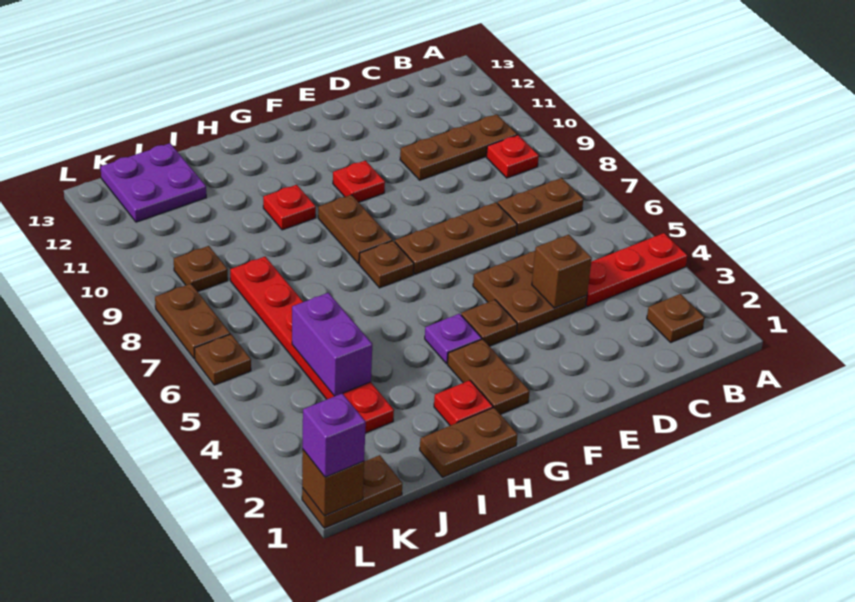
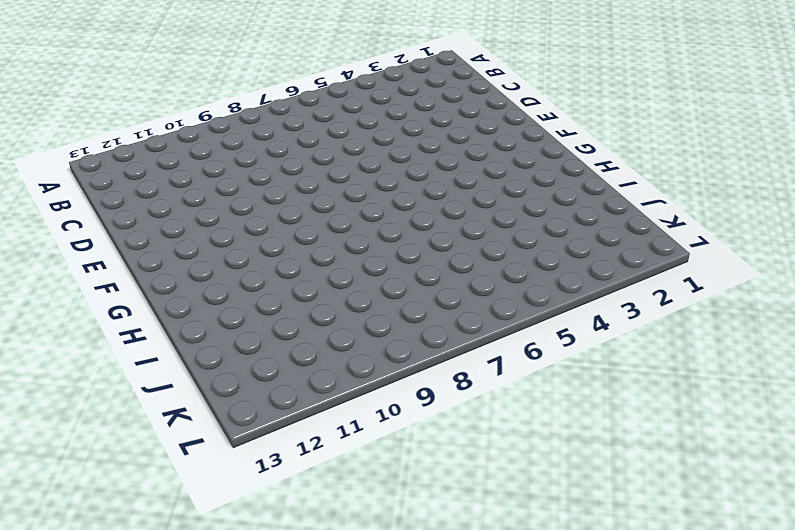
none -> red 1x3 plate [586,233,687,307]
none -> brown 1x1 plate [647,294,705,342]
none -> brown 1x2 plate [498,178,583,235]

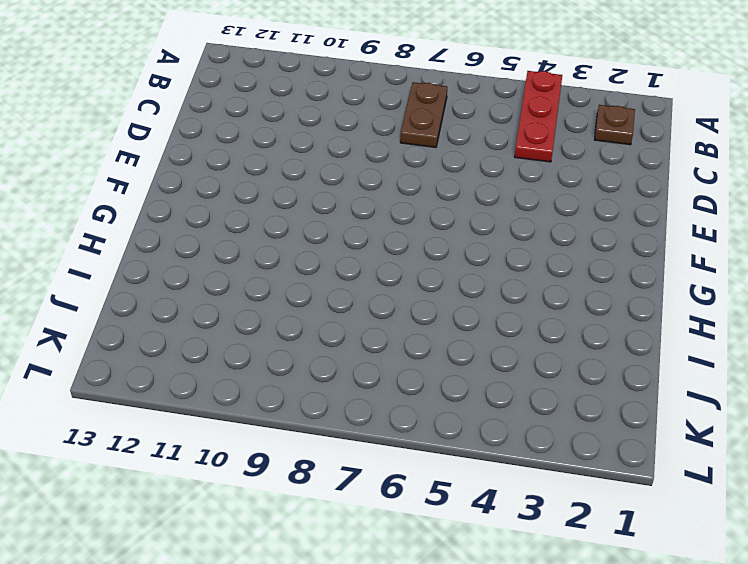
none -> red 1x1 plate [486,135,539,178]
none -> brown 1x3 plate [400,114,517,180]
none -> brown 2x2 plate [473,251,587,335]

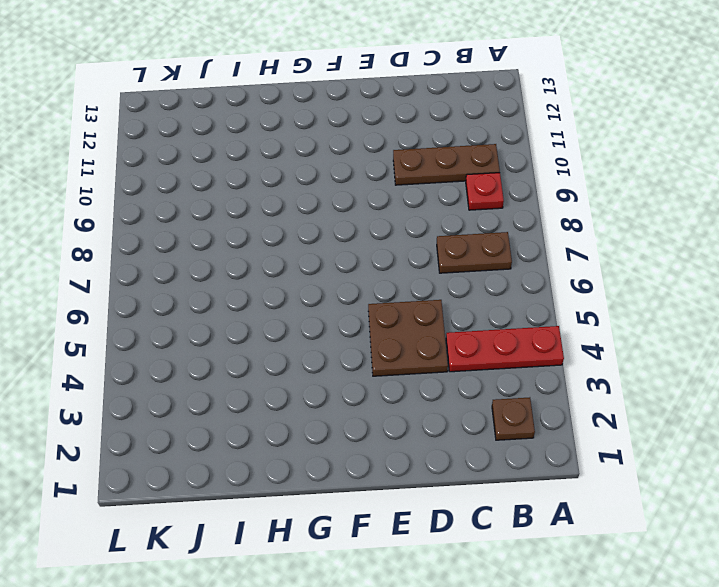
none -> brown 1x3 plate [395,202,517,274]
none -> brown 1x1 plate [461,300,517,346]
none -> red 1x1 plate [333,160,385,202]

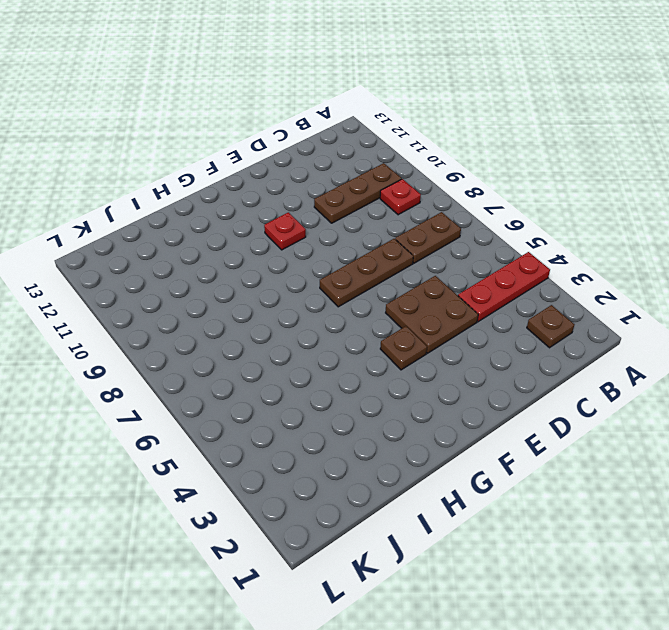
none -> brown 1x2 plate [447,339,530,414]
none -> purple 1x1 plate [425,314,482,364]
none -> brown 1x1 plate [359,241,414,288]

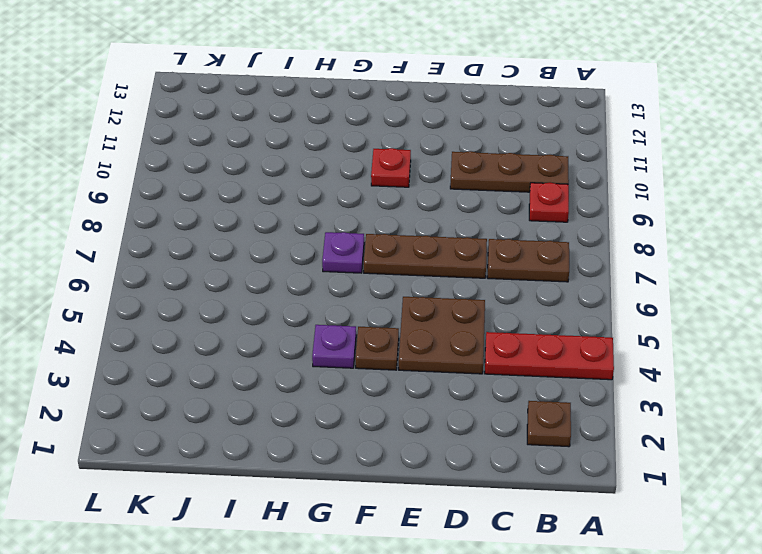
purple 1x1 plate [322,232,364,273] -> brown 1x1 plate [359,241,414,288]
none -> brown 1x2 plate [447,339,530,414]
none -> brown 1x2 plate [318,195,392,264]
none -> brown 1x2 plate [420,408,517,477]

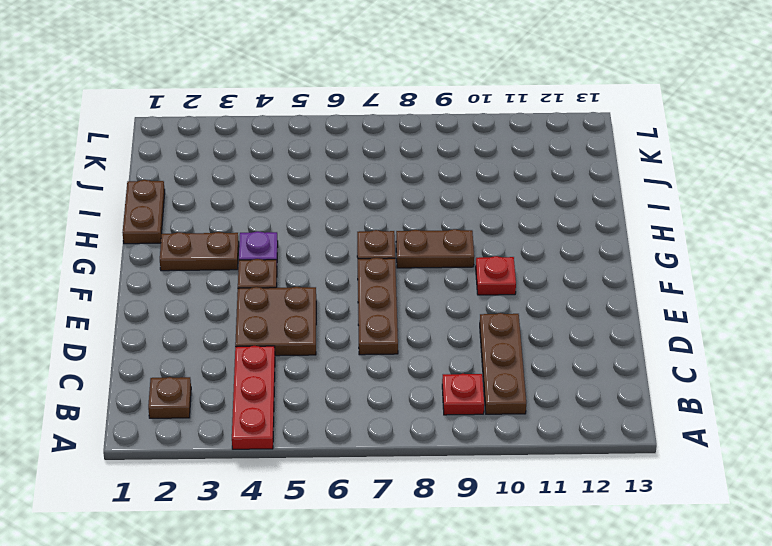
none -> brown 1x2 plate [498,178,583,235]
none -> red 1x1 plate [434,380,493,426]
none -> red 1x1 plate [263,185,316,230]

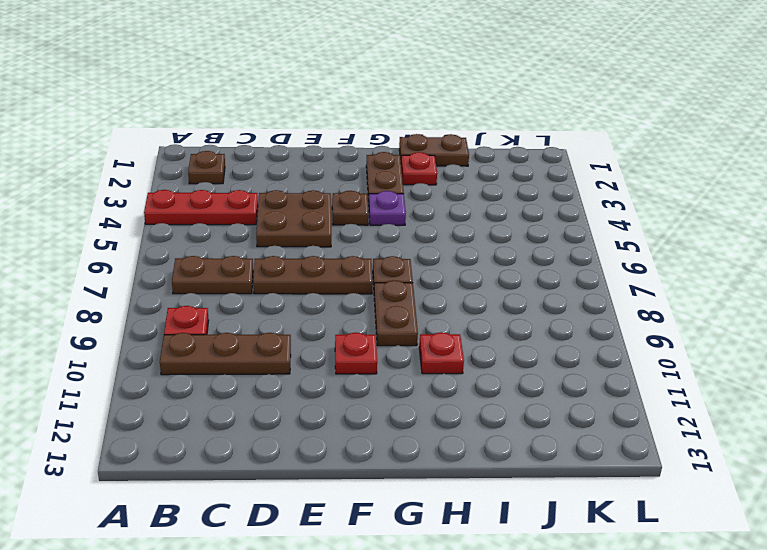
none -> red 1x6 plate [230,257,394,433]
none -> purple 2x2 plate [101,143,206,222]
none -> brown 1x2 plate [302,455,402,528]

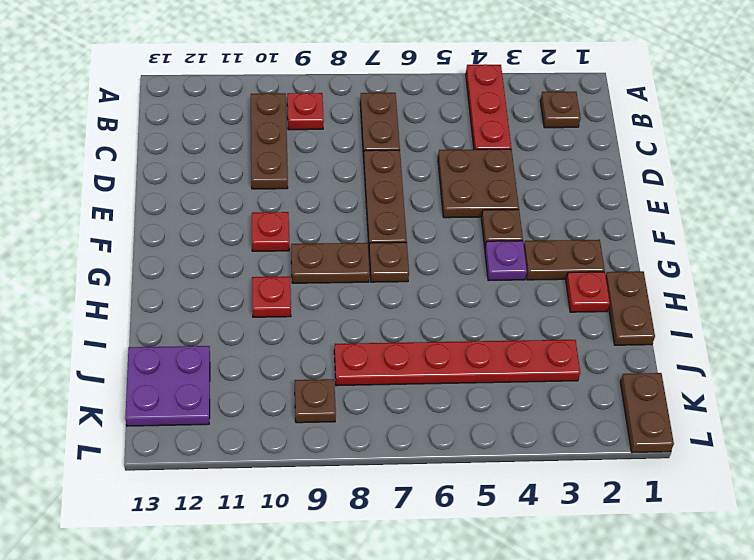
none -> brown 1x1 plate [194,334,251,385]
none -> brown 1x2 plate [155,284,230,359]
none -> brown 1x1 brick [532,235,592,308]

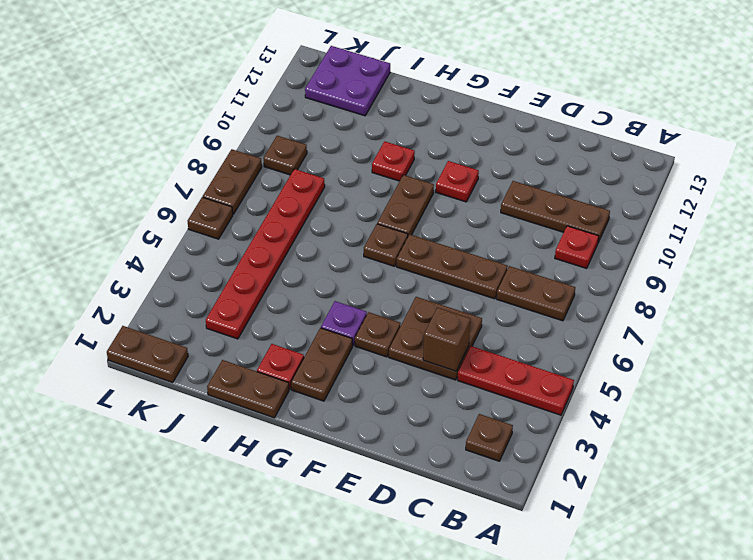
none -> purple 1x2 brick [292,293,372,396]
none -> brown 1x1 brick [302,450,364,516]
none -> purple 1x1 brick [303,393,366,477]

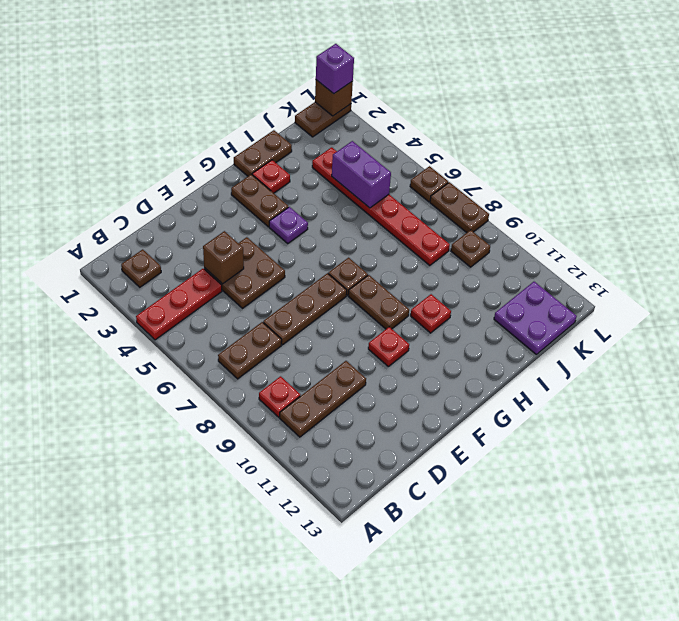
none -> brown 1x1 plate [461,300,517,346]

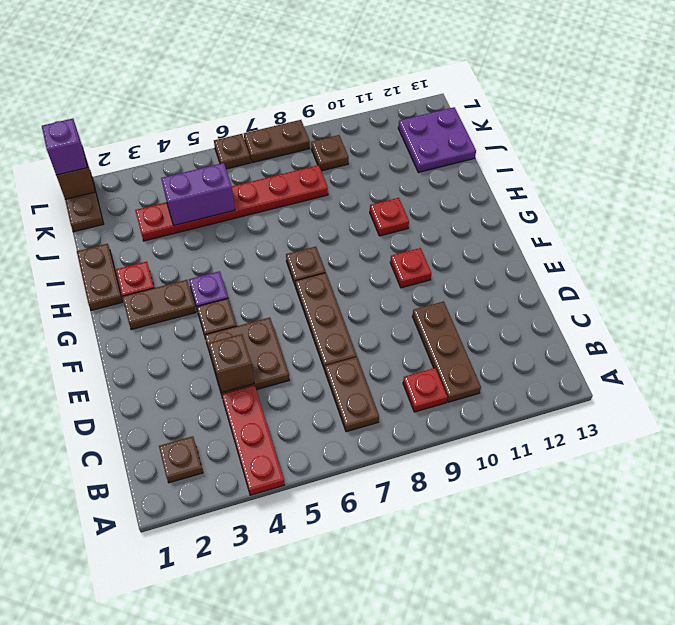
none -> brown 1x2 plate [318,195,392,264]

